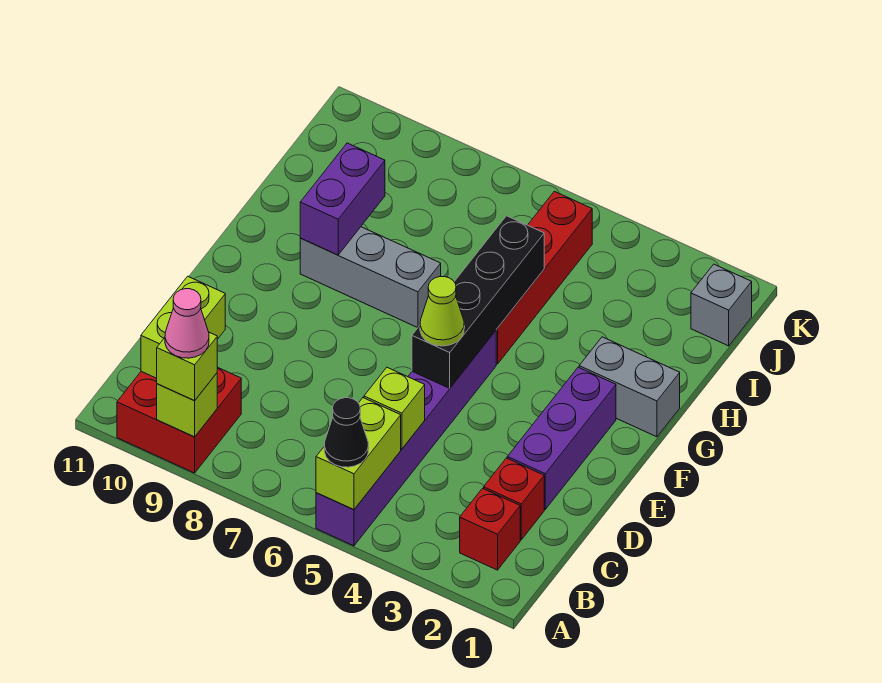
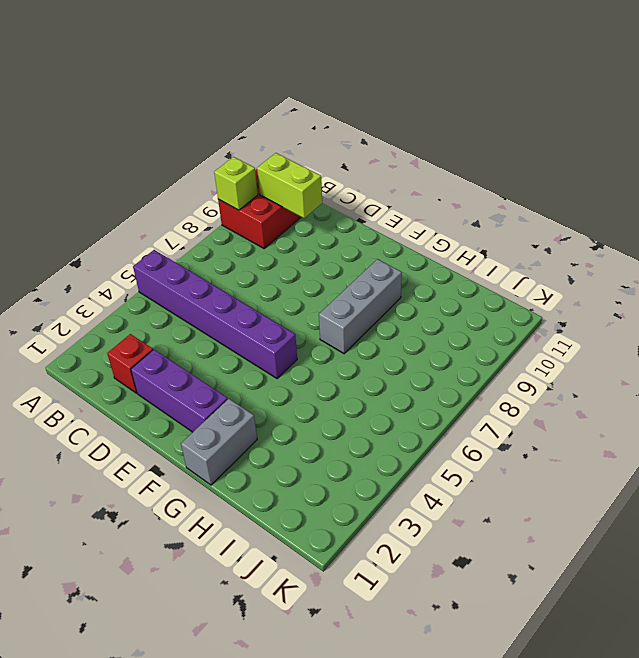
none -> red 1x1 brick [460,488,520,570]
none -> red 1x4 brick [496,191,592,364]
none -> grey 1x1 brick [691,264,752,346]

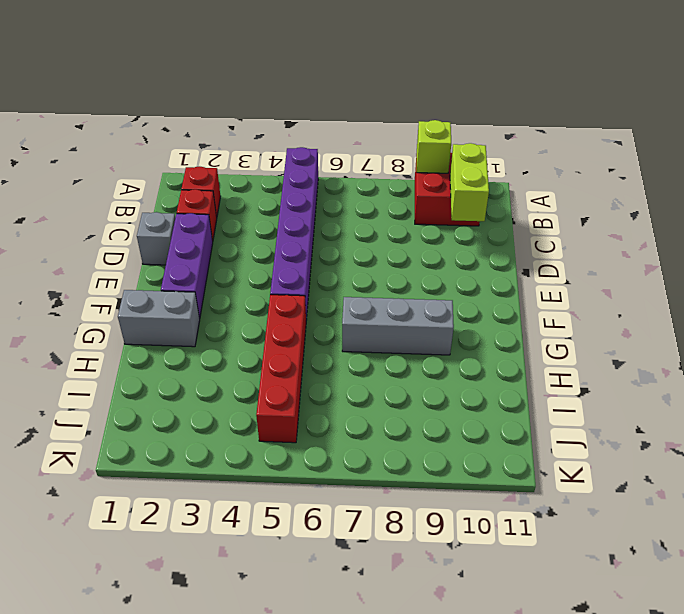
grey 1x1 brick [137,212,175,265] -> grey 1x1 brick moved to [691,264,752,346]
none -> lime 1x2 brick [316,398,401,510]
none -> lime 1x1 brick [364,367,425,449]
none -> black 1x4 brick [412,216,544,388]

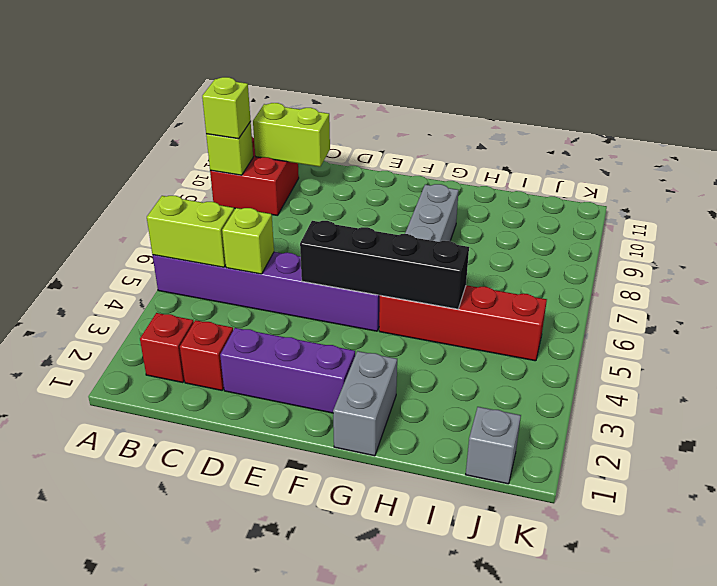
none -> purple 1x2 brick [300,143,385,255]
none -> black 1x1 cone [324,398,369,467]
none -> lime 1x1 cone [420,277,464,346]

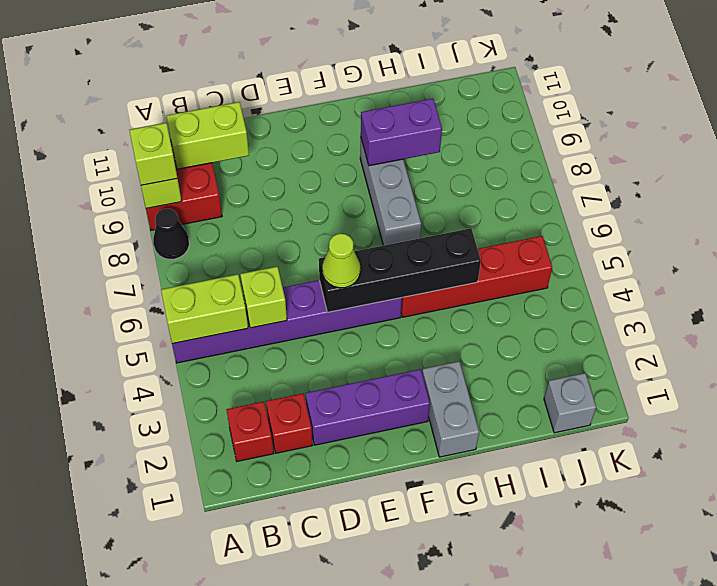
black 1x1 cone [153,209,189,260] -> black 1x1 cone moved to [324,398,369,467]
none -> pink 1x1 cone [165,289,209,358]

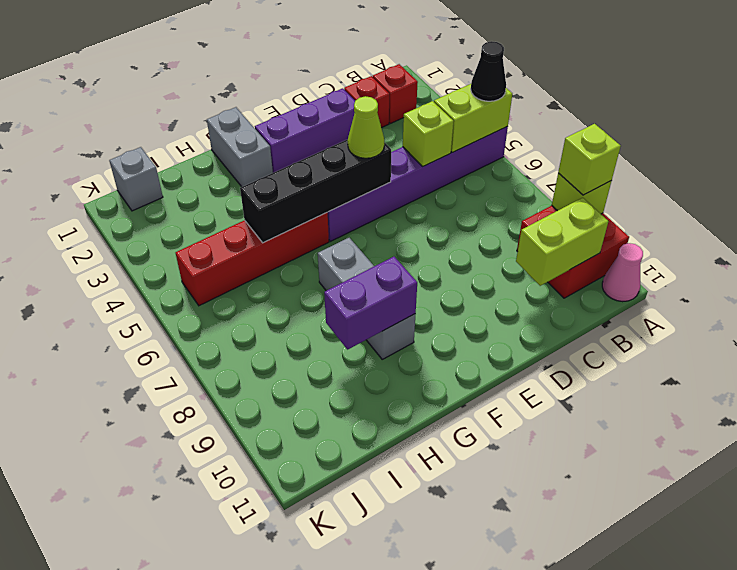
pink 1x1 cone [602,243,643,302] -> pink 1x1 cone moved to [165,289,209,358]

